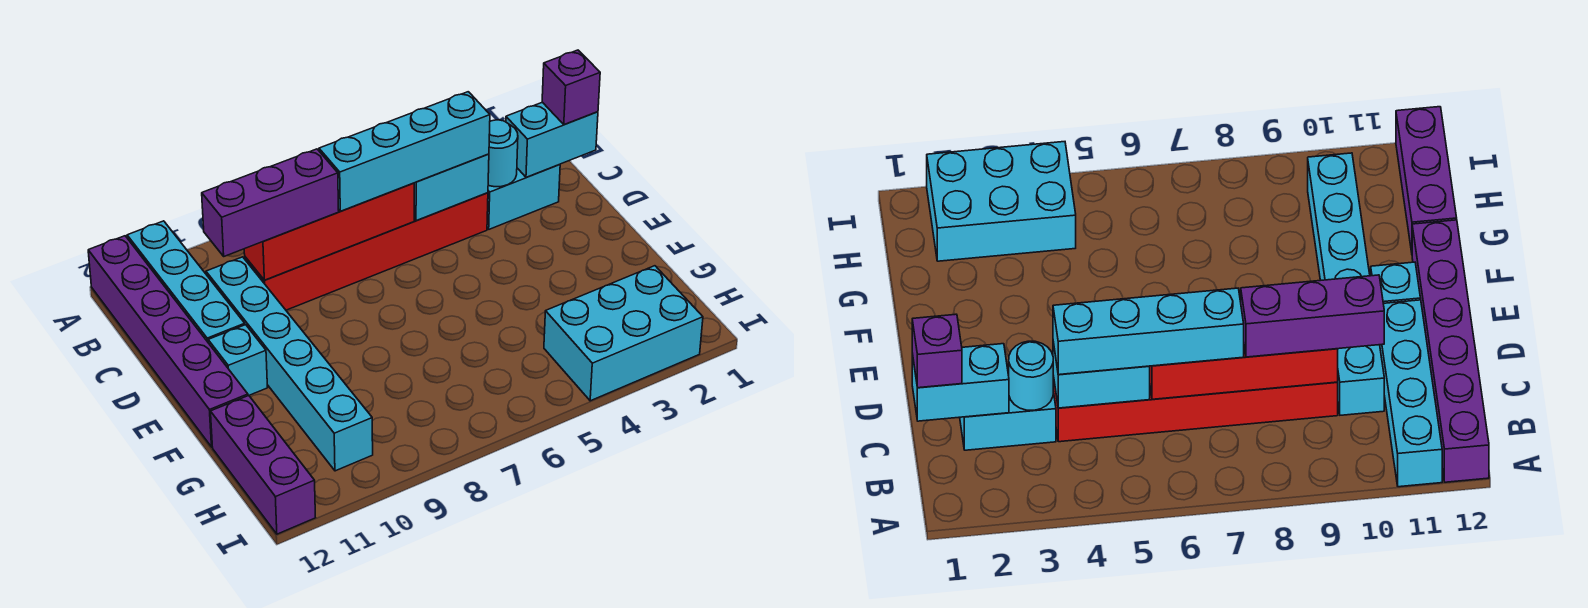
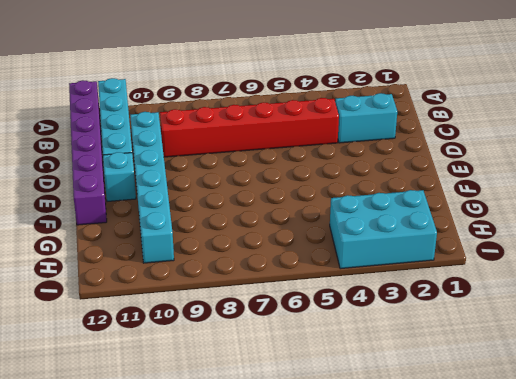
none -> purple 1x3 brick [211,396,315,534]
none -> cyan 1x2 brick [506,102,598,177]
none -> cyan 1x1 round brick [488,120,518,187]

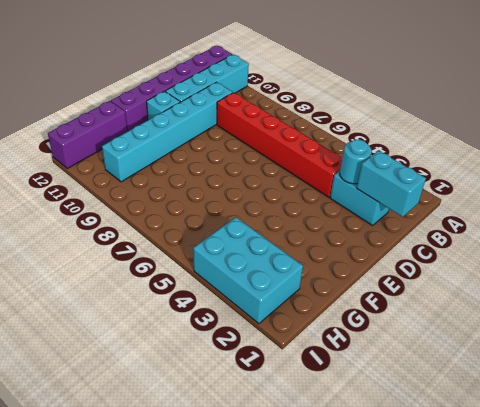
none -> cyan 1x2 brick [414,154,489,221]
none -> red 1x4 brick [244,183,414,280]
none -> purple 1x1 brick [542,50,600,124]

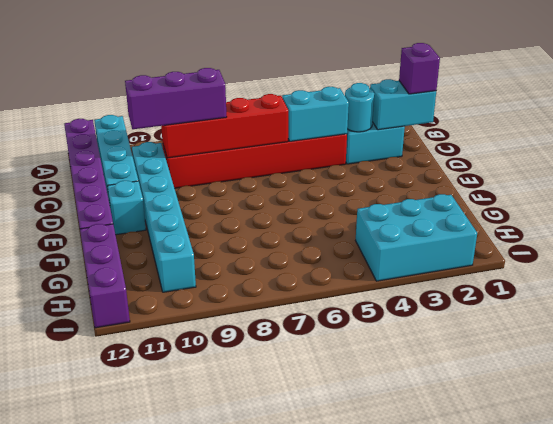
none -> cyan 1x4 brick [319,92,490,211]

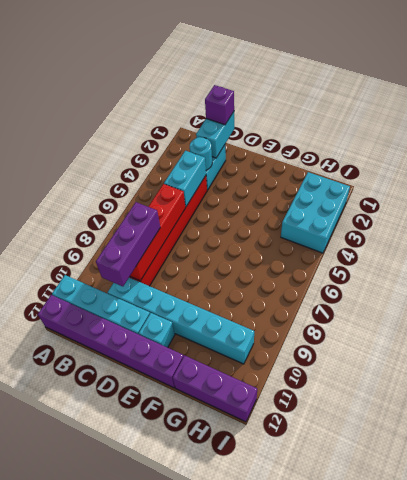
none -> cyan 1x4 brick [319,92,490,211]

